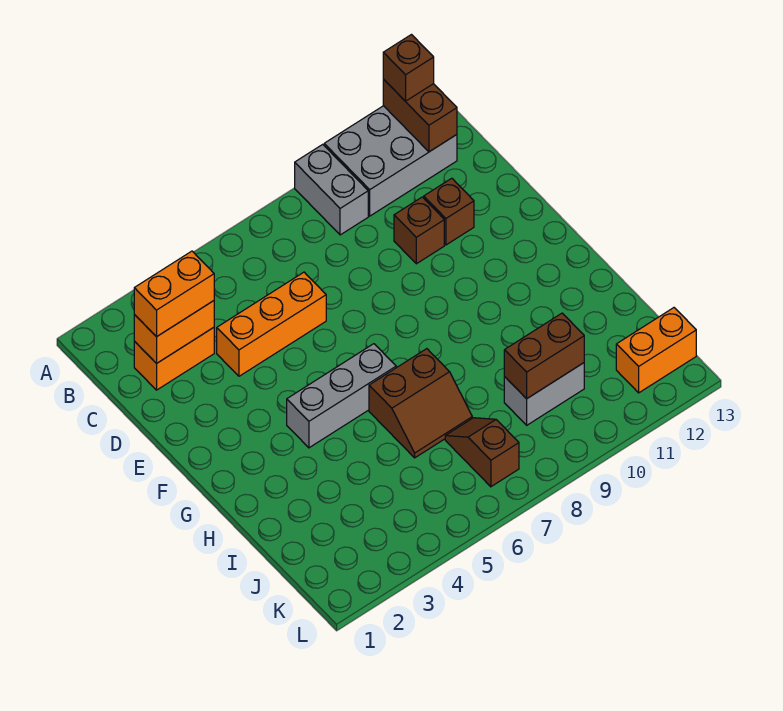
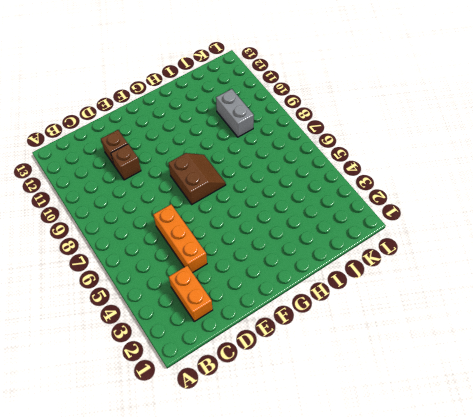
brown 2x2 slope [168,153,226,204] -> brown 2x2 slope moved to [369,349,472,458]
none -> grey 1x2 brick [295,144,368,235]
none -> grey 2x3 brick [324,106,457,216]
none -> grey 1x3 brick [287,344,396,448]

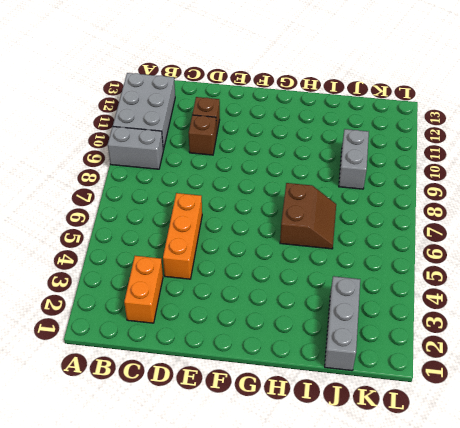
grey 1x3 brick [325,276,360,371] -> grey 1x3 brick moved to [287,344,396,448]
none -> brown 1x2 slope [445,418,519,487]
none -> orange 1x2 brick [616,308,696,393]
none -> brown 1x2 brick [383,79,457,152]

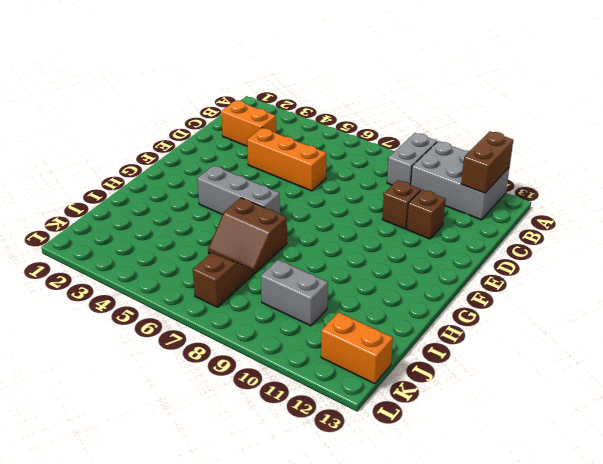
none -> orange 1x2 brick [134,301,214,364]
none -> brown 1x2 brick [504,313,584,399]
none -> brown 1x1 brick [383,35,434,101]

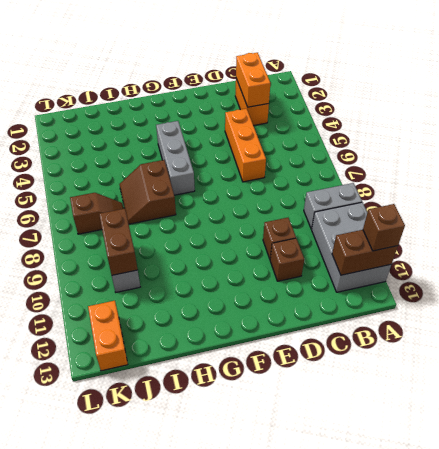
none -> orange 1x2 brick [134,251,214,337]

